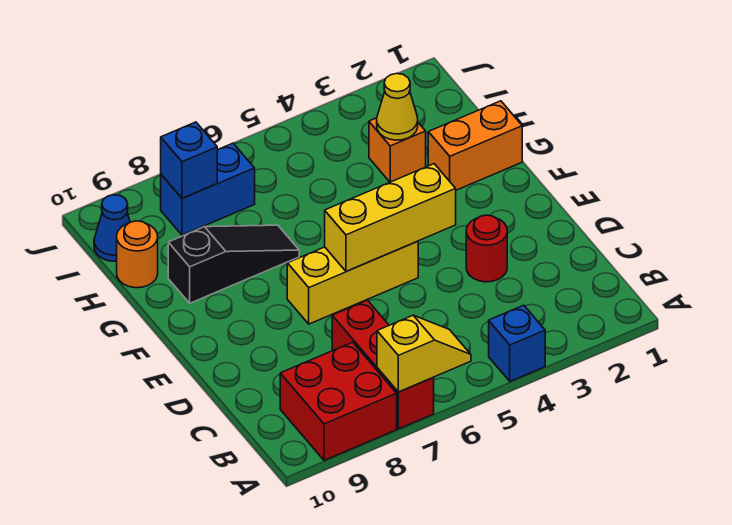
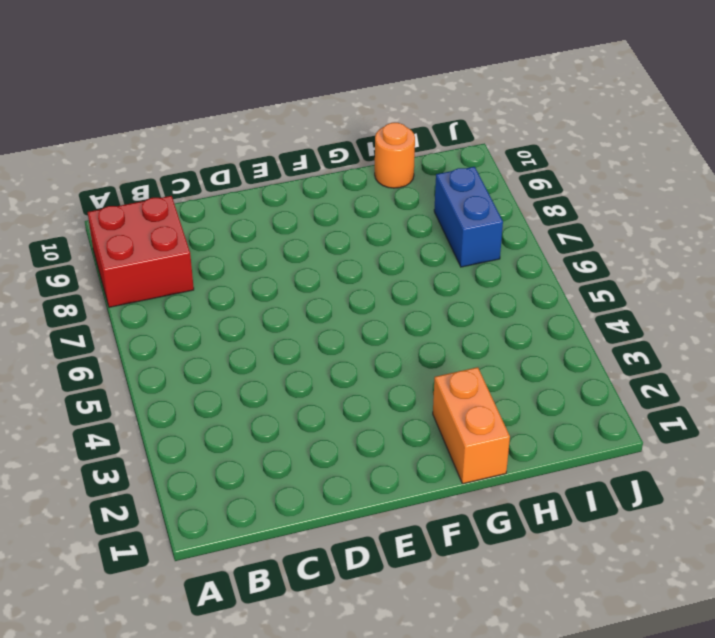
none -> blue 1x1 brick [489,305,545,381]
none -> red 1x3 brick [332,300,434,429]
none -> red 1x1 round brick [466,215,507,282]

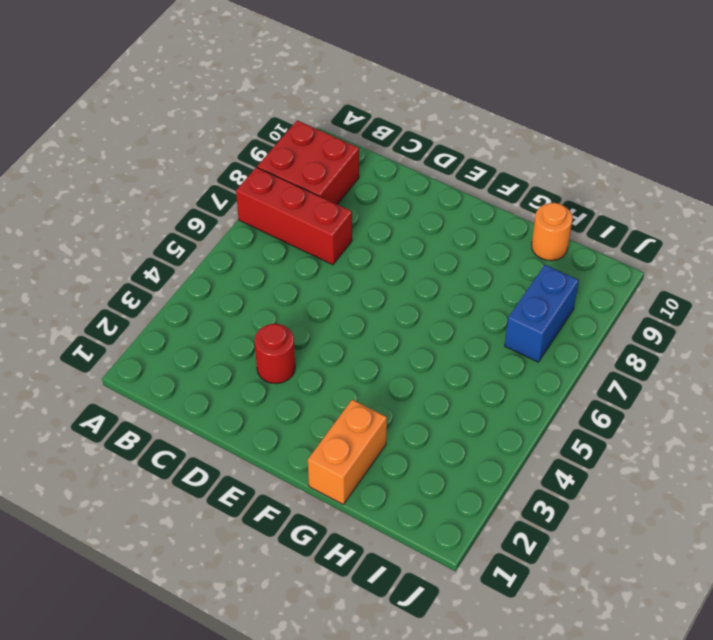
none -> blue 1x1 brick [489,305,545,381]
none -> yellow 1x3 brick [287,241,418,324]
none -> black 1x3 slope [168,225,299,303]

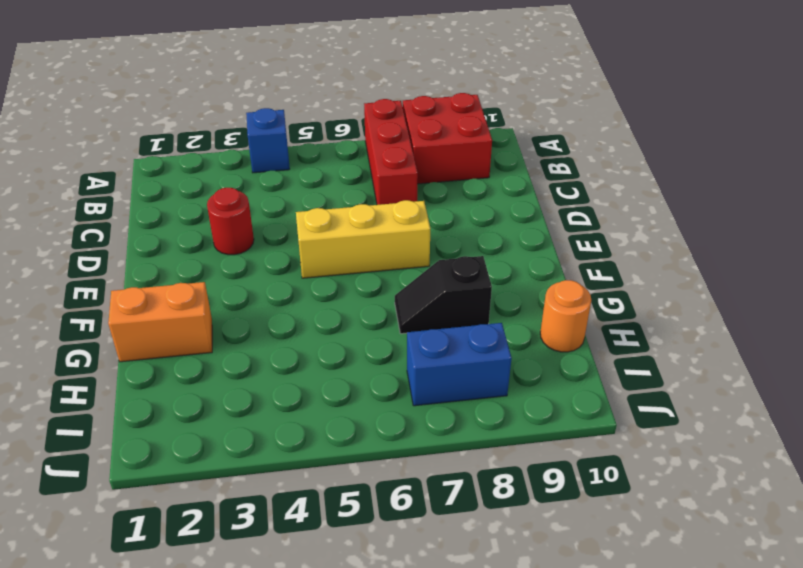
black 1x2 slope [395,256,492,334] -> black 1x3 slope [168,225,299,303]
none -> orange 1x1 brick [369,118,426,182]
none -> blue 1x1 cone [94,195,130,261]
none -> yellow 1x2 slope [377,315,471,392]

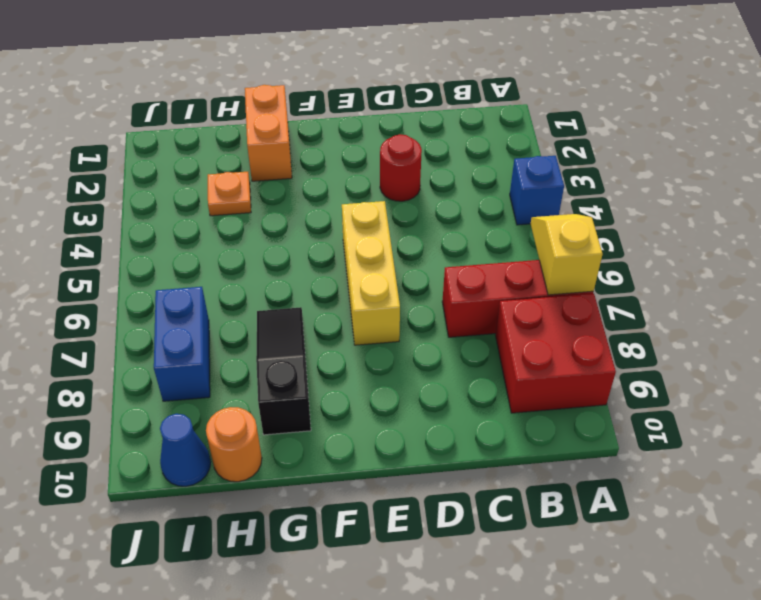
orange 1x1 plate [208,172,251,216] -> orange 1x1 brick [369,118,426,182]
none -> yellow 1x3 brick [325,164,456,271]
none -> yellow 1x1 cone [377,73,418,140]
none -> blue 1x1 brick [161,122,217,198]

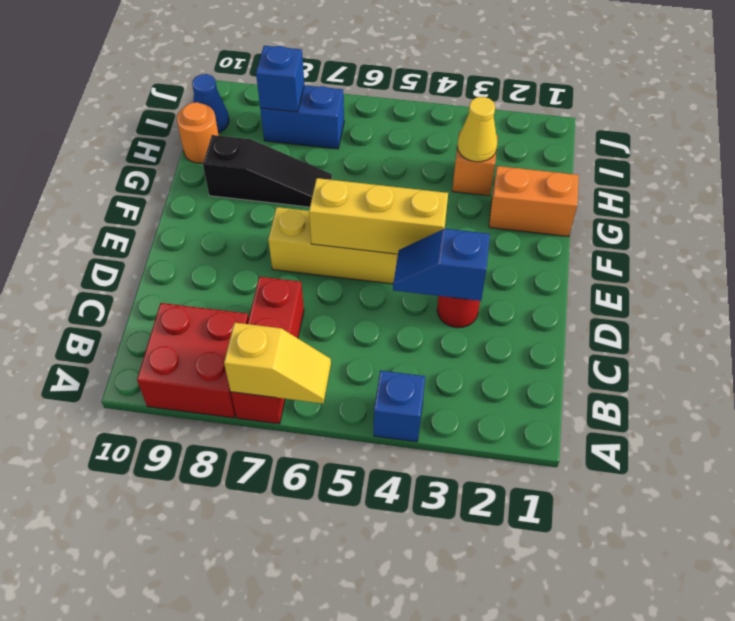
blue 1x2 slope [393,229,490,301] -> none

